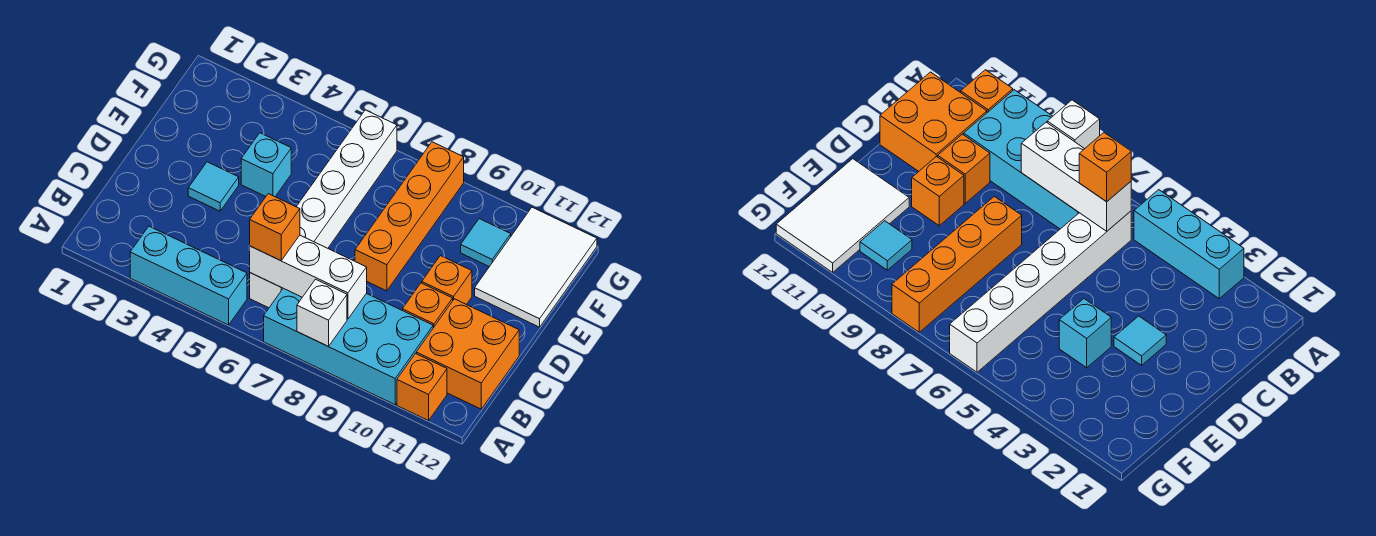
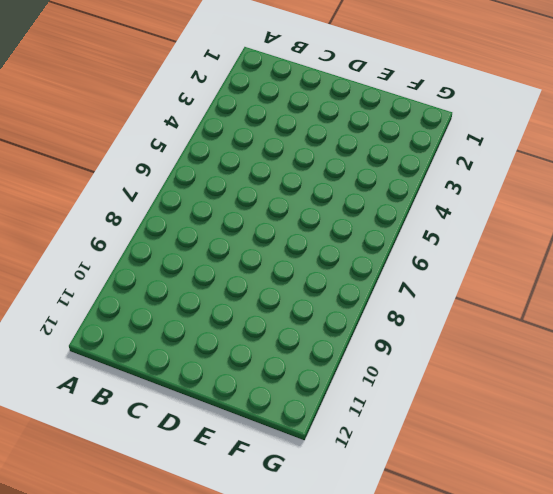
none -> cyan 1x3 brick [130,226,247,325]
none -> cyan 2x4 brick [264,288,433,405]
none -> orange 1x1 brick [397,354,447,421]

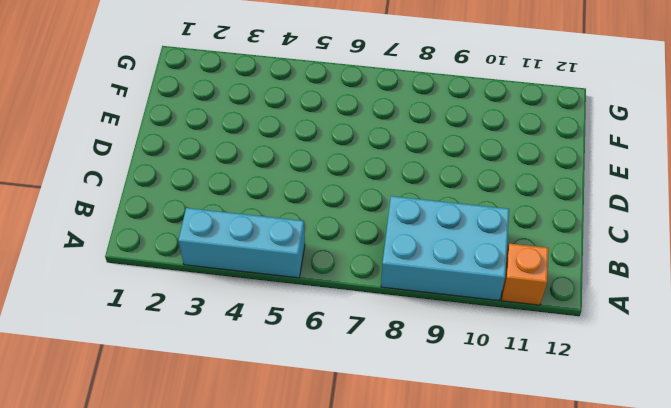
cyan 2x3 brick [381,196,509,301] -> cyan 2x4 brick [264,288,433,405]
none -> white 1x6 brick [250,110,397,308]
none -> orange 2x2 brick [416,299,519,409]
none -> orange 1x1 brick [402,283,453,328]

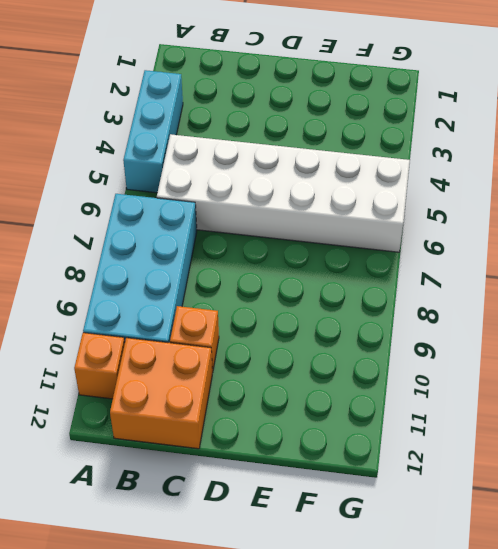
white 2x6 brick [157,134,410,252] -> white 1x6 brick [250,110,397,308]
none -> cyan 1x1 tile [188,162,239,211]
none -> orange 1x4 brick [355,142,464,291]
none -> orange 1x1 brick [422,256,472,304]

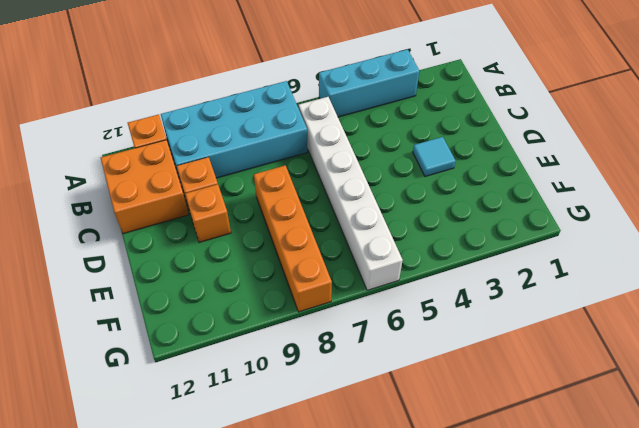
none -> cyan 1x1 brick [241,133,291,197]
none -> white 2x3 tile [475,207,597,327]
none -> cyan 1x1 tile [461,219,511,267]

